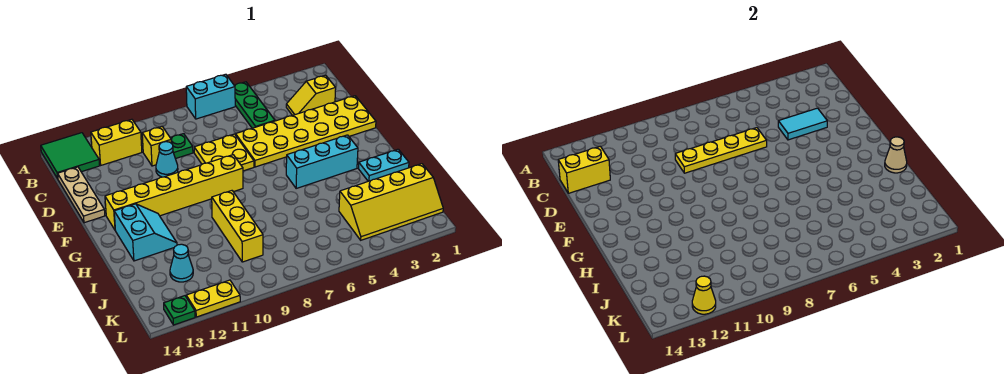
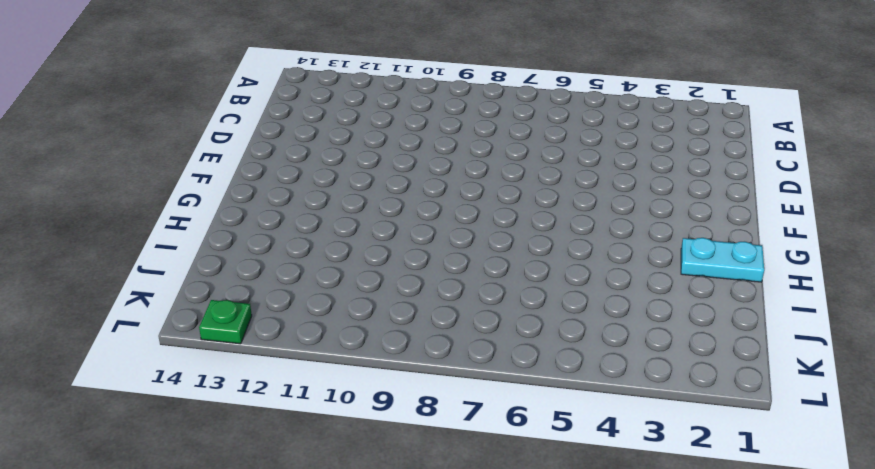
none -> green 1x3 plate [234,82,275,128]
none -> cyan 1x2 brick [186,74,235,119]
none -> green 2x2 tile [41,133,100,179]

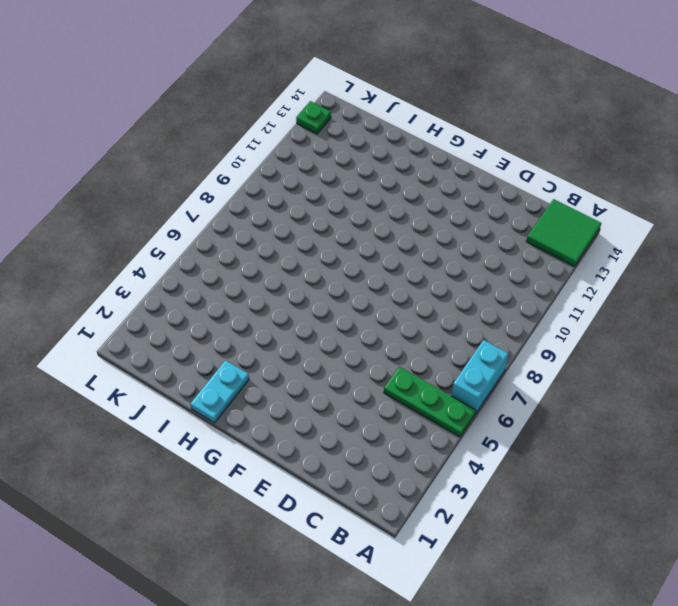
none -> yellow 1x2 brick [91,119,142,165]
none -> yellow 1x2 slope [286,75,336,116]
none -> green 1x1 plate [171,134,193,159]

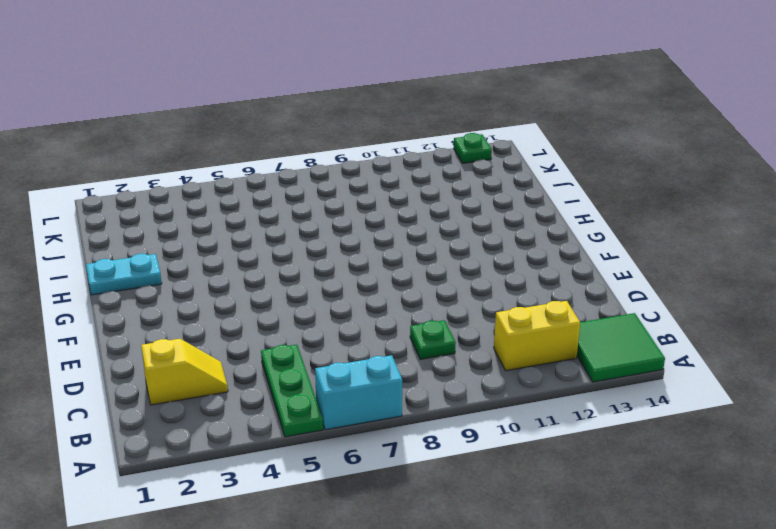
none -> yellow 1x1 brick [142,126,171,166]
none -> tan 1x3 plate [58,167,105,223]
none -> yellow 2x6 plate [236,96,376,167]

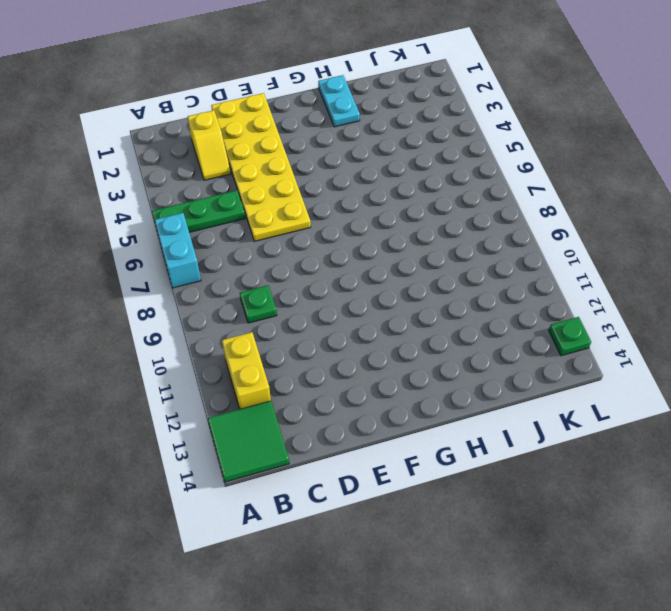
none -> yellow 1x1 brick [142,126,171,166]
none -> tan 1x3 plate [58,167,105,223]
none -> yellow 2x2 plate [194,134,254,171]

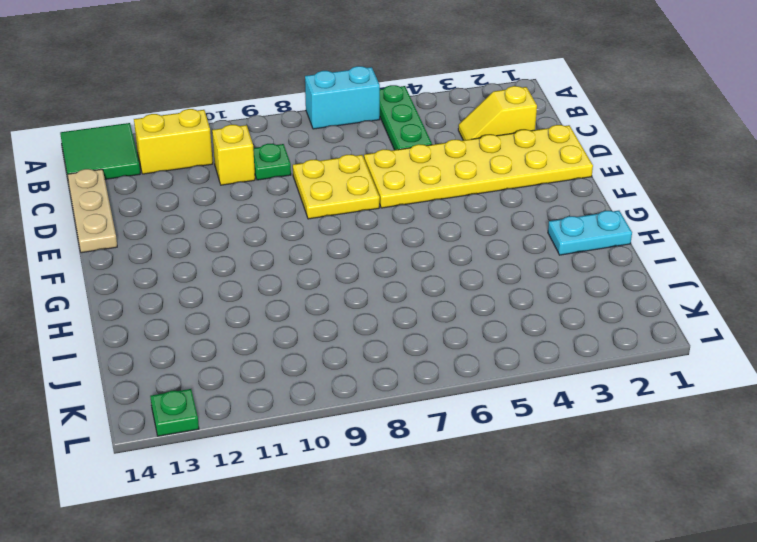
none -> cyan 1x1 cone [156,142,178,177]
none -> yellow 1x6 brick [105,155,243,230]
none -> cyan 1x3 brick [286,135,358,188]

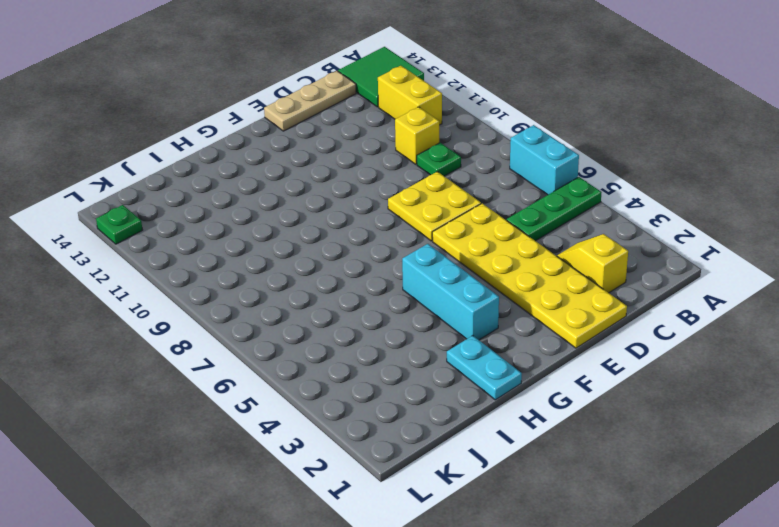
none -> cyan 1x1 cone [156,142,178,177]
none -> yellow 1x6 brick [105,155,243,230]
none -> cyan 2x2 slope [114,204,177,261]

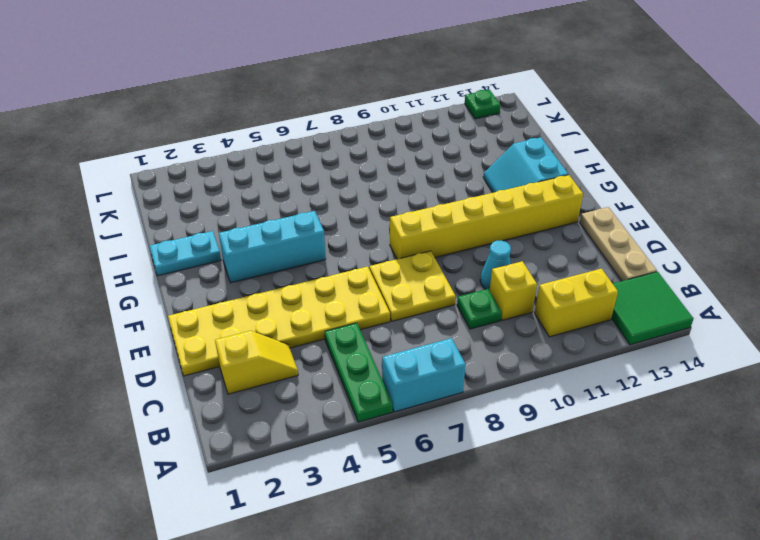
none -> yellow 1x3 brick [212,191,263,262]
none -> yellow 2x4 slope [339,164,443,240]
none -> cyan 1x1 cone [170,244,193,282]

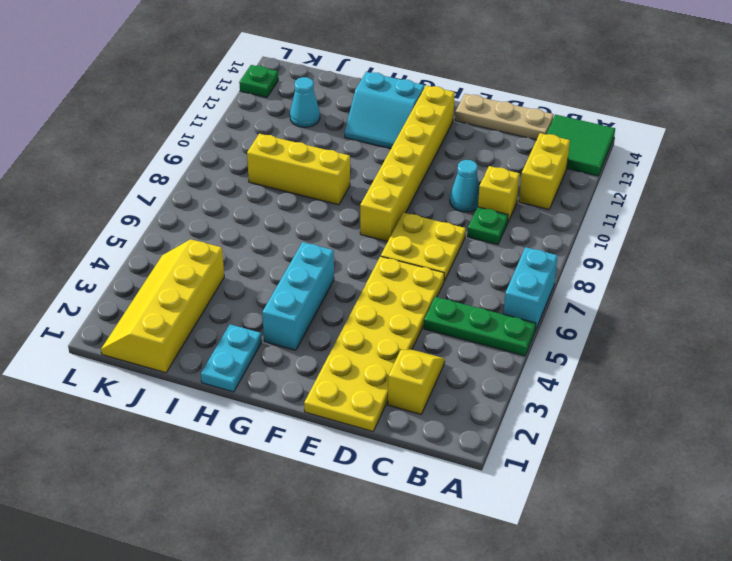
none -> yellow 1x2 plate [186,280,240,317]
none -> yellow 1x2 brick [558,146,610,193]
none -> cyan 1x2 tile [778,108,827,140]

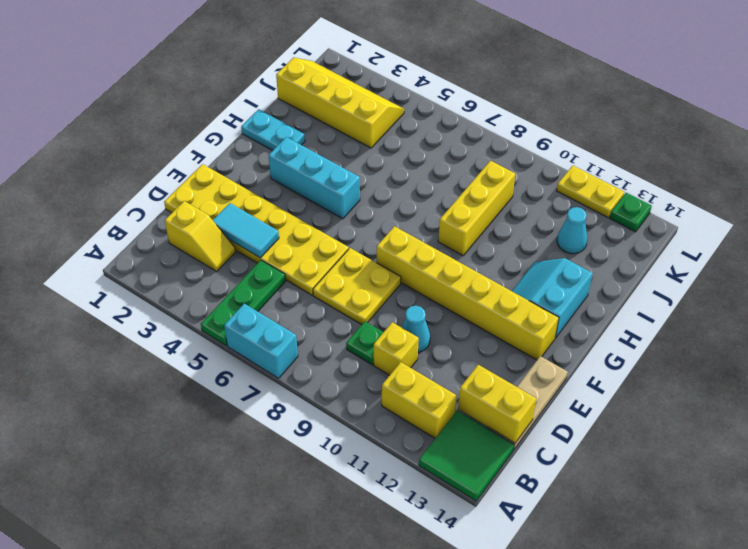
none -> yellow 1x4 plate [675,128,767,173]
none -> tan 1x1 cone [885,137,907,173]
none -> yellow 1x1 cone [692,276,716,314]

